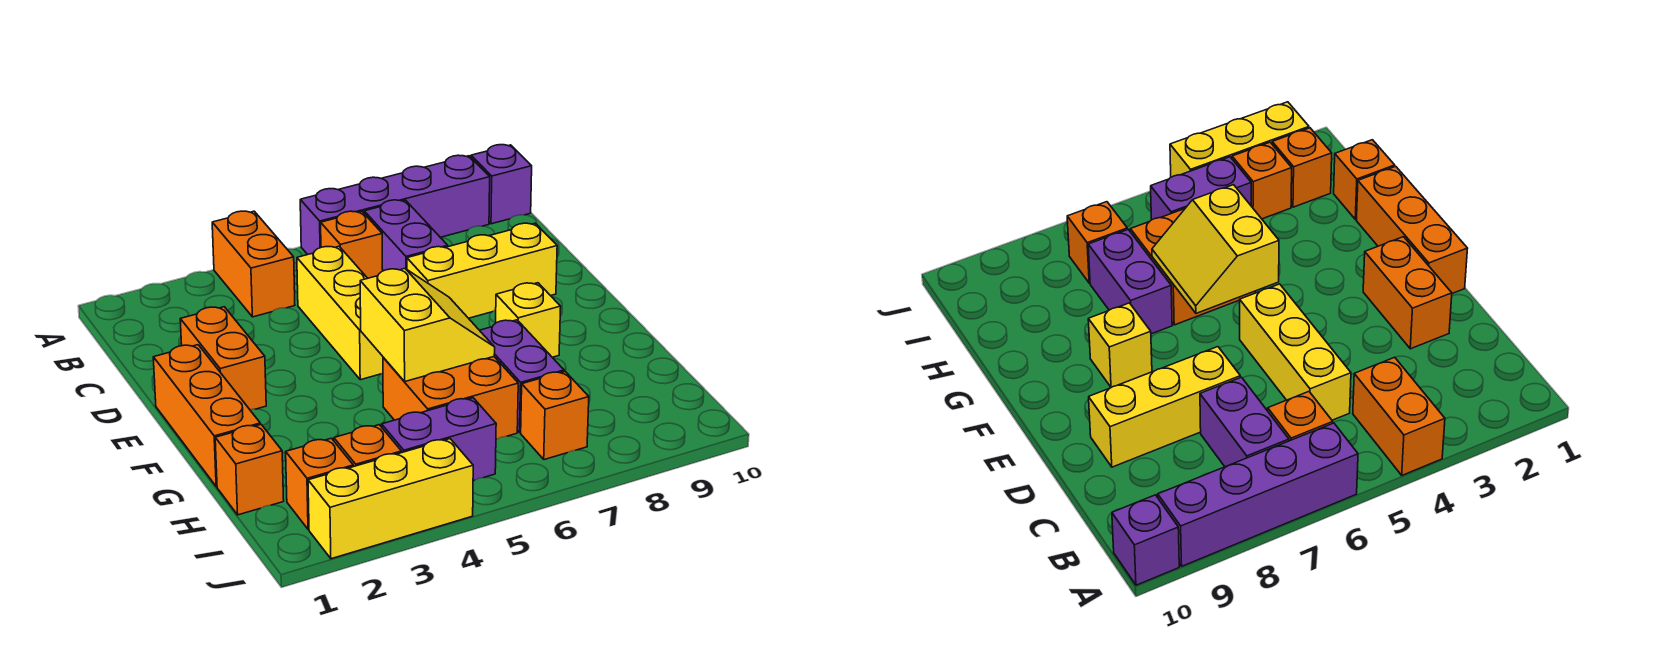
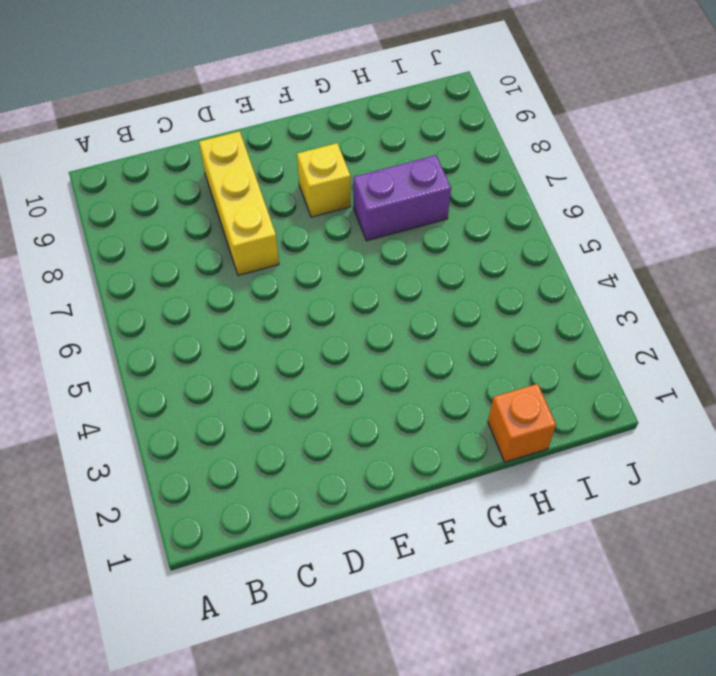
none -> orange 1x2 brick [212,211,295,317]
none -> purple 1x4 brick [300,155,490,255]
none -> purple 1x1 brick [471,145,532,224]

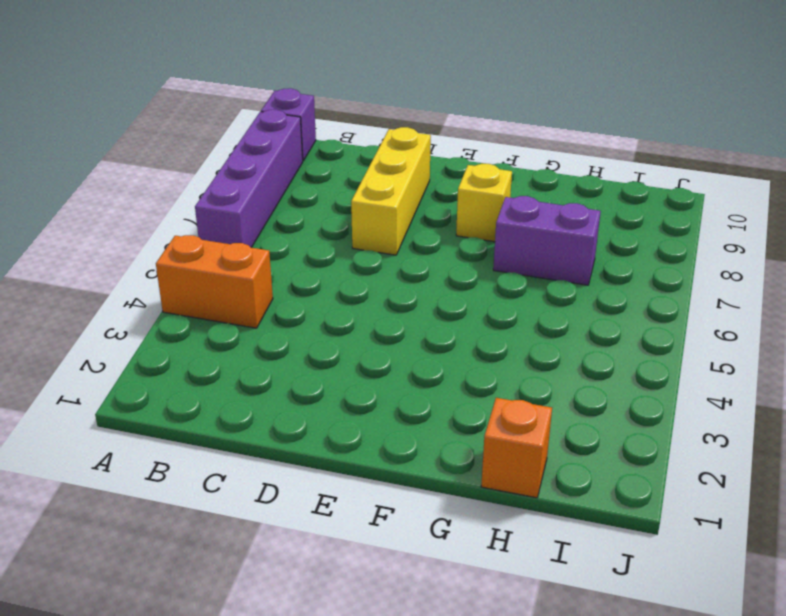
none -> orange 1x1 brick [321,211,383,278]
none -> purple 1x2 brick [364,200,448,271]
none -> yellow 1x3 brick [297,246,383,380]

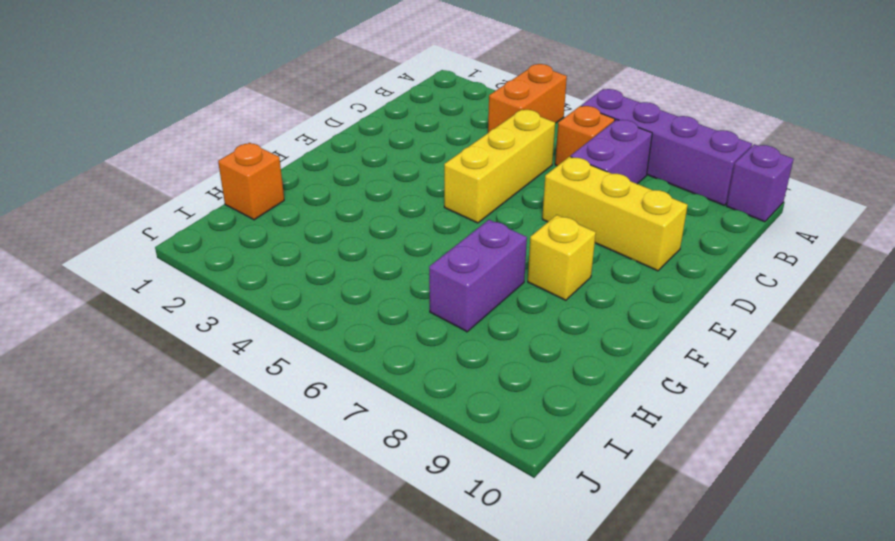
none -> orange 1x2 brick [180,307,266,410]
none -> orange 1x3 brick [153,345,260,487]
none -> orange 2x2 brick [383,357,518,439]

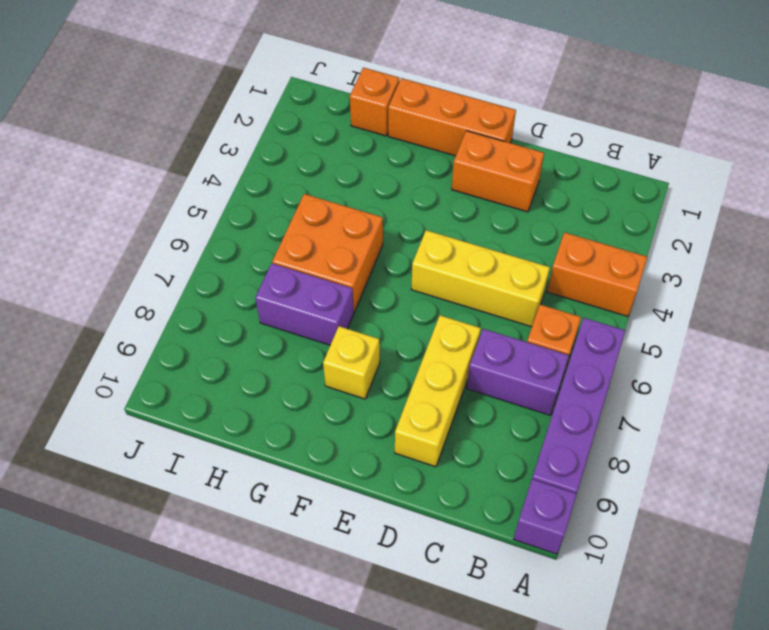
none -> orange 1x1 brick [286,438,353,529]
none -> orange 1x1 brick [334,425,402,467]
none -> purple 1x2 brick [382,398,496,481]

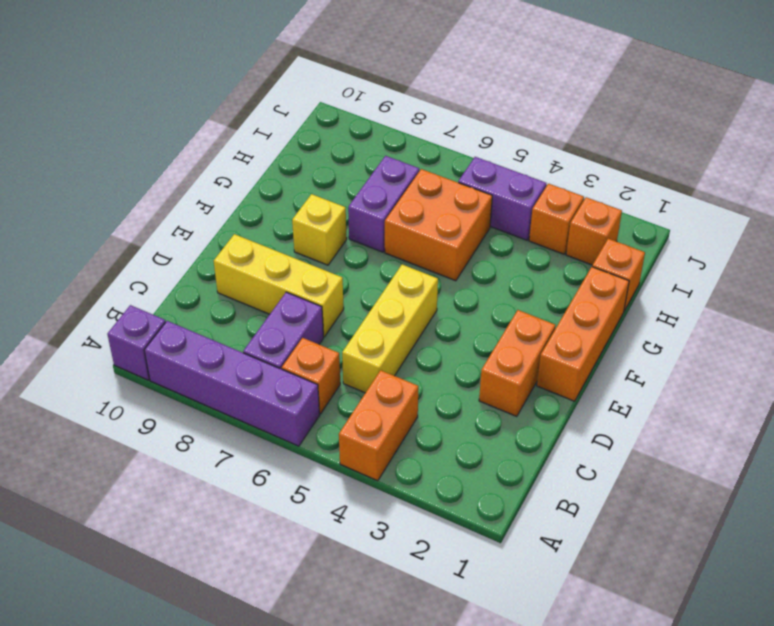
none -> orange 1x1 brick [521,372,589,460]
none -> yellow 1x3 brick [308,439,473,559]
none -> yellow 2x2 slope [360,269,495,382]

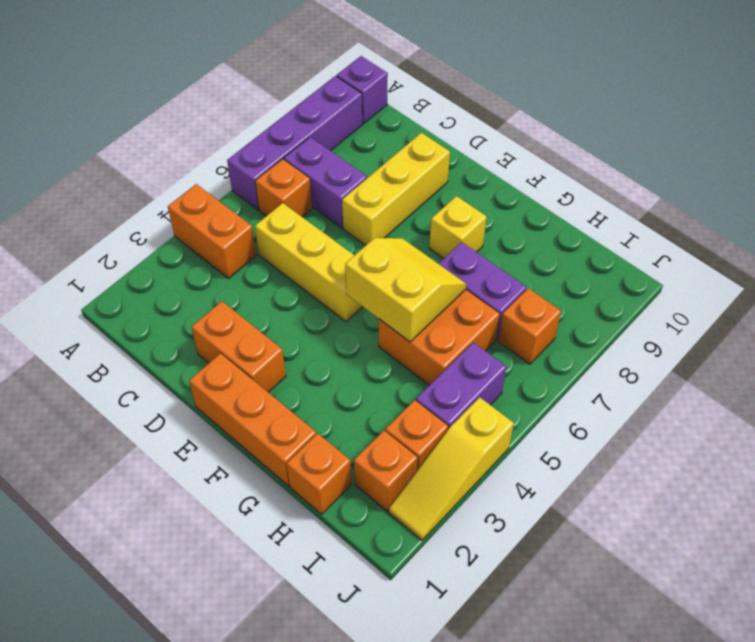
yellow 1x3 slope [389,397,514,540] -> yellow 1x3 brick [308,439,473,559]

